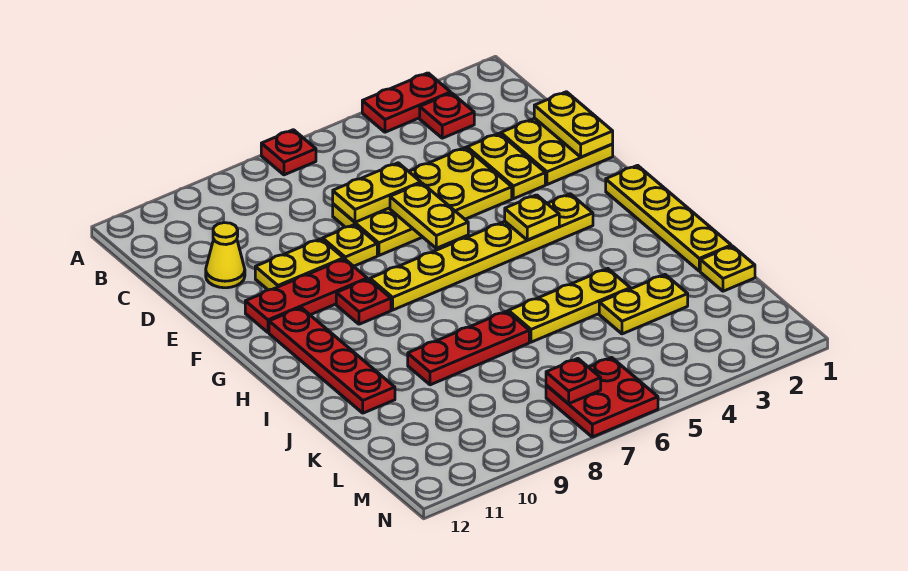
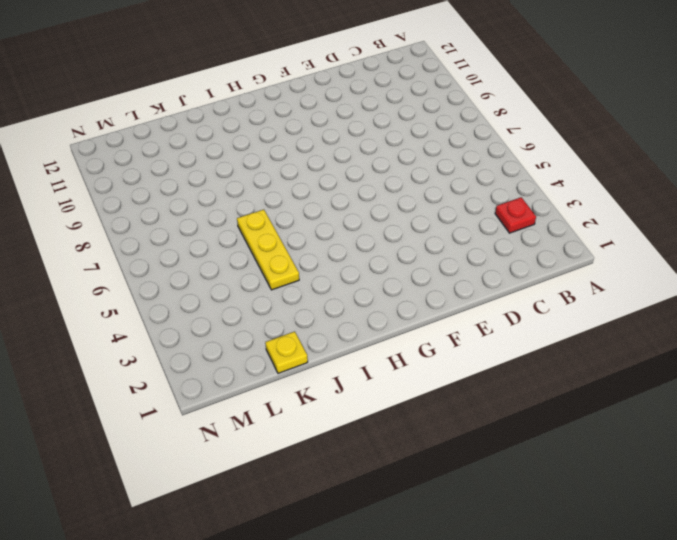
none -> red 1x2 plate [362,73,451,132]
none -> red 1x1 plate [261,130,316,175]
none -> yellow 2x2 plate [501,118,613,185]

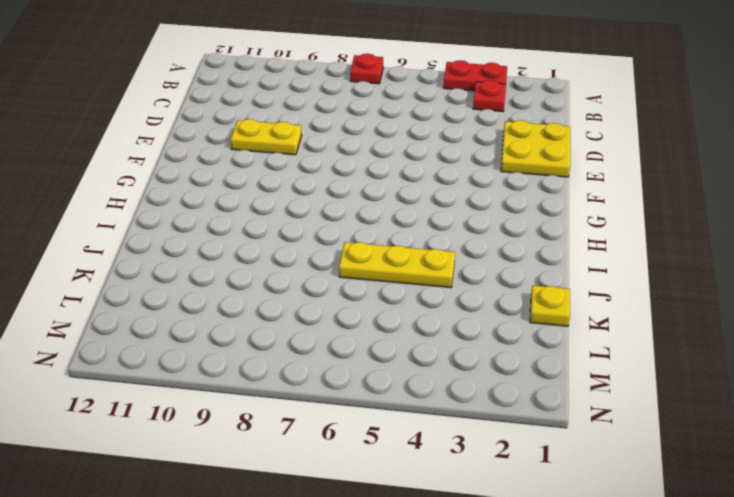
none -> yellow 1x2 plate [467,134,545,199]
none -> yellow 2x4 plate [333,148,512,255]
none -> yellow 1x1 cone [206,223,245,288]

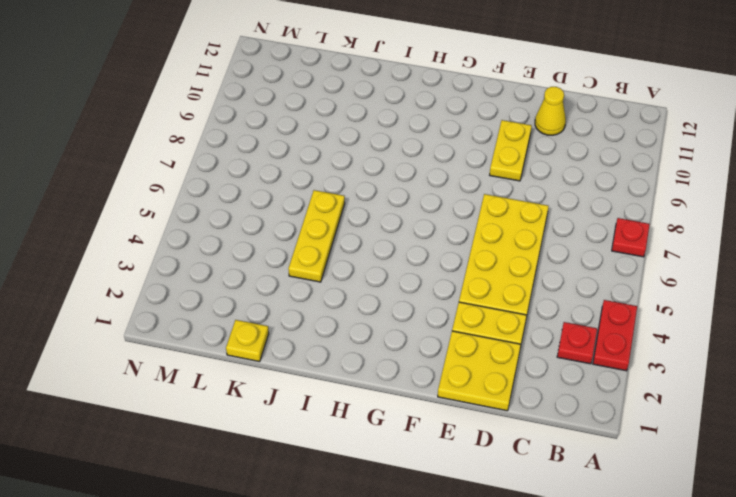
none -> yellow 1x1 plate [323,225,377,266]
none -> red 1x3 plate [245,259,367,333]
none -> yellow 1x4 plate [606,165,731,271]

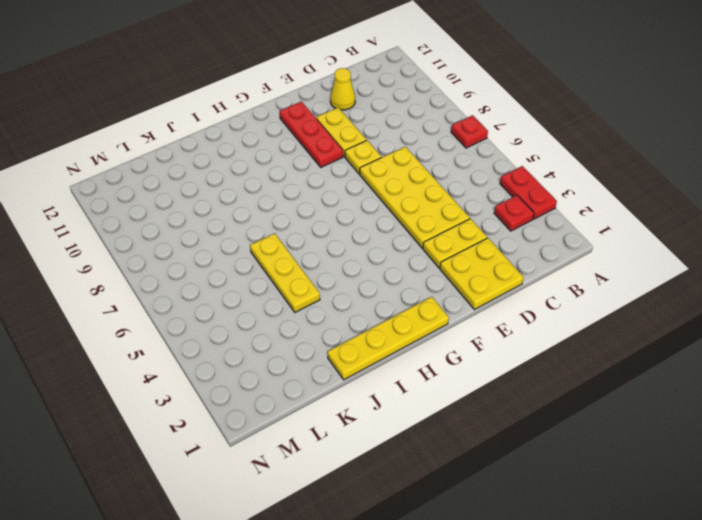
none -> yellow 1x6 plate [370,194,593,310]
none -> red 1x1 plate [336,279,391,324]
none -> red 1x4 plate [269,308,395,413]

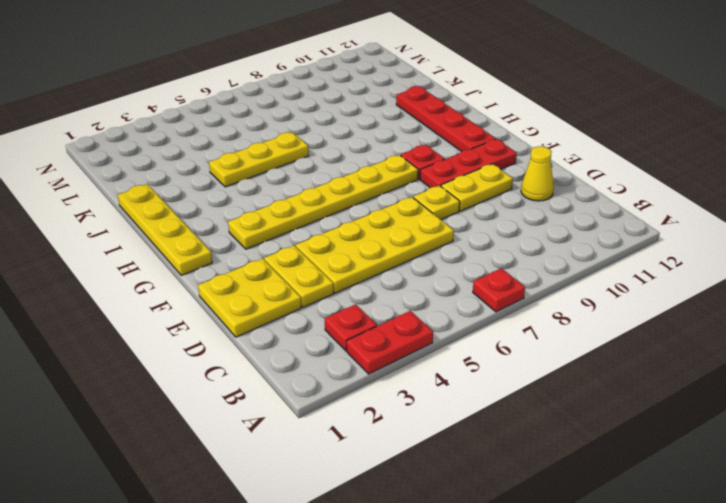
none -> red 1x3 plate [408,311,529,385]
none -> yellow 1x1 plate [700,246,755,291]
none -> yellow 1x2 plate [599,275,688,334]

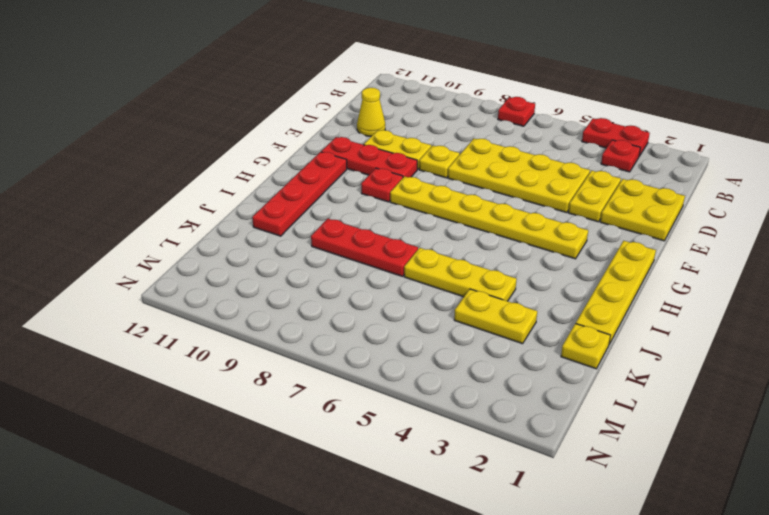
none -> red 2x2 plate [546,358,658,437]
none -> yellow 1x2 plate [534,92,613,157]
none -> yellow 1x2 plate [333,163,421,222]

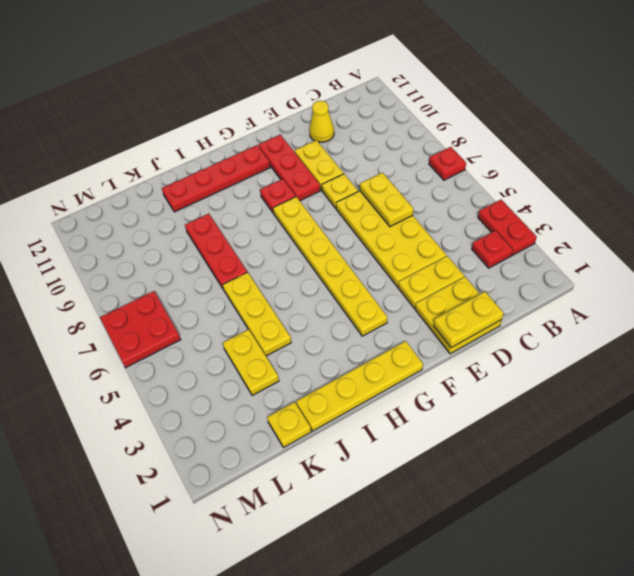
none -> yellow 1x2 plate [390,183,468,248]
none -> yellow 1x1 plate [505,195,559,240]
none -> red 1x1 plate [546,359,601,404]

